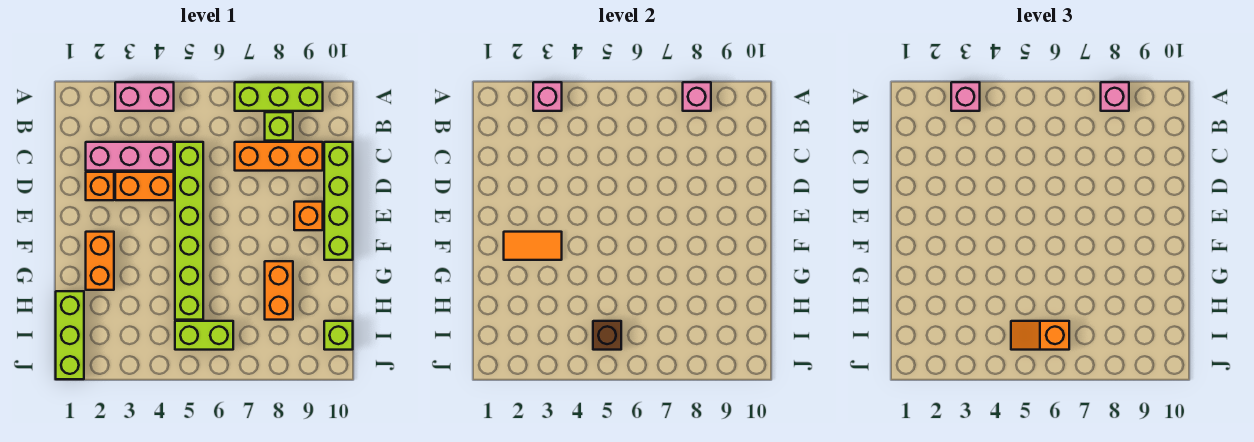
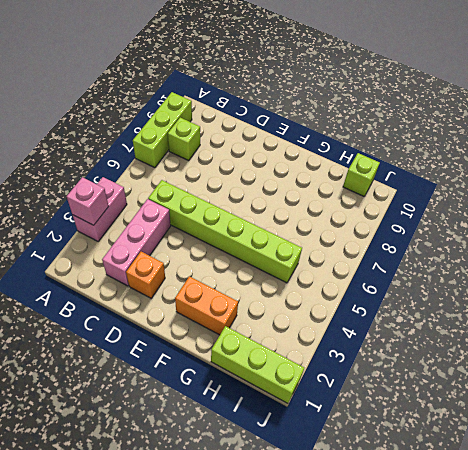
none -> orange 1x3 brick [235,142,323,171]
none -> lime 1x4 brick [324,142,353,260]
none -> orange 1x2 brick [115,172,174,200]

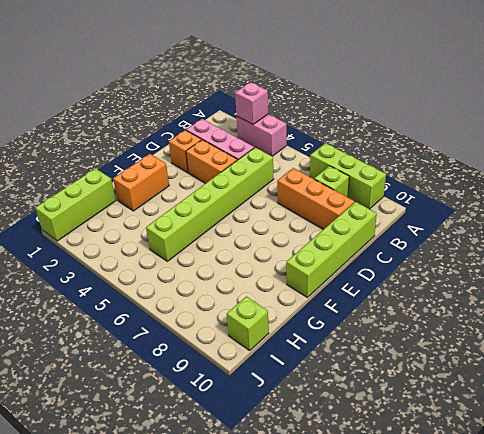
none -> orange 1x1 brick [294,202,323,230]
none -> orange 1x2 brick [265,261,293,320]
none -> lime 1x2 brick [175,321,233,350]

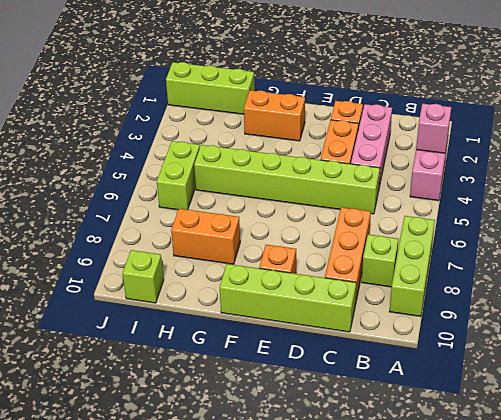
none -> pink 1x1 brick [683,82,711,111]
none -> orange 1x2 tile [504,232,562,260]
none -> brown 1x1 brick [593,321,621,350]

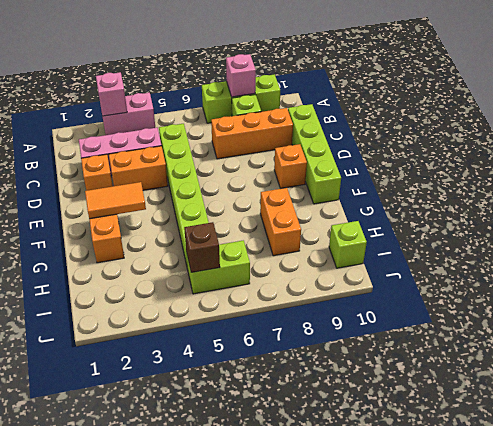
none -> lime 1x3 brick [56,291,84,379]
none -> pink 1x1 brick [951,82,980,111]
none -> pink 1x1 brick [1101,82,1129,111]

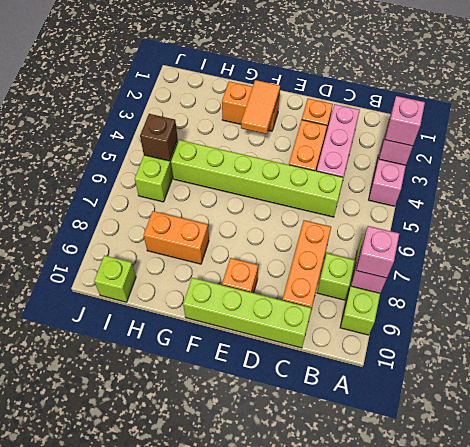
none -> lime 1x3 brick [56,291,84,379]
none -> orange 1x2 slope [1011,321,1069,350]

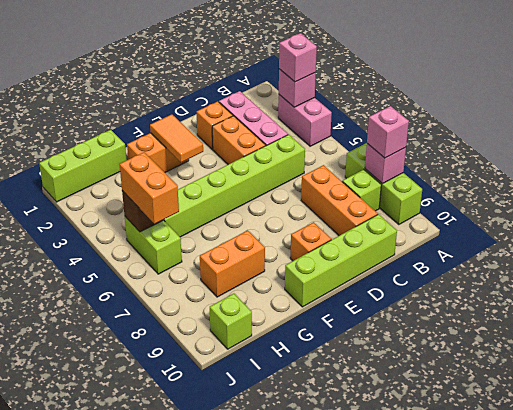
orange 1x2 brick [120,152,179,224] -> orange 1x2 slope [1011,321,1069,350]

